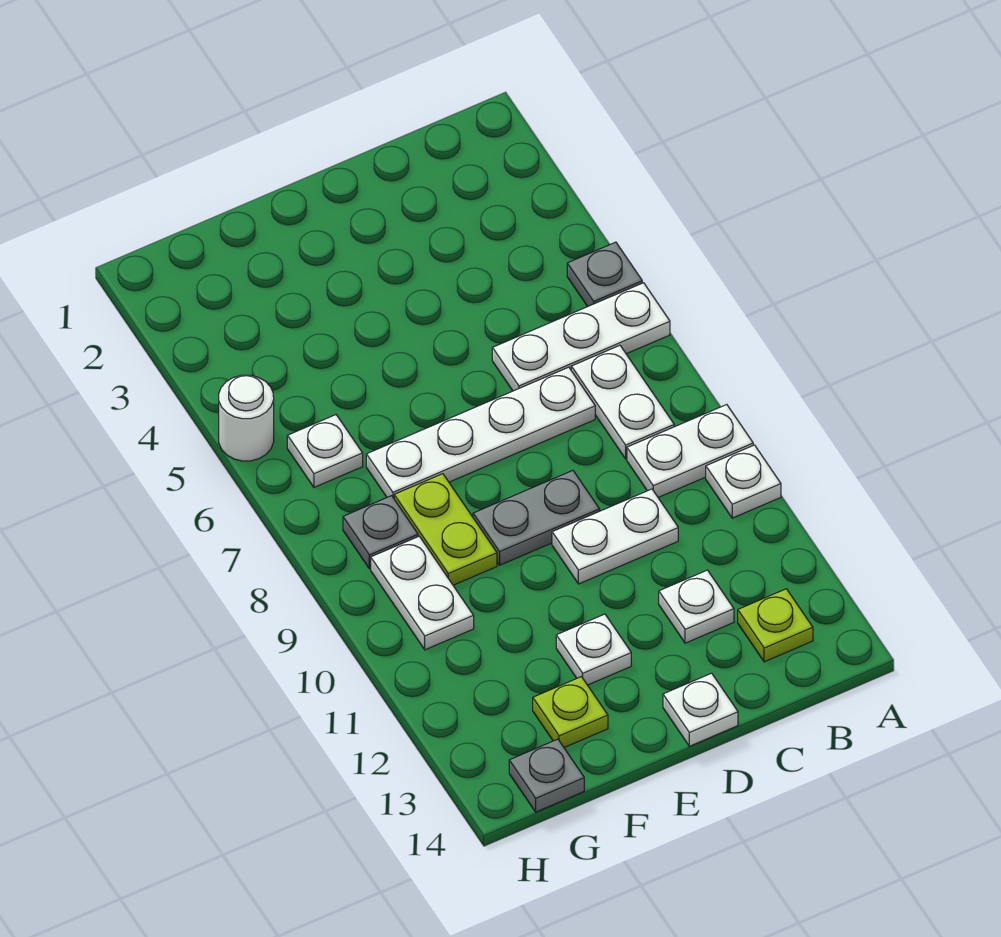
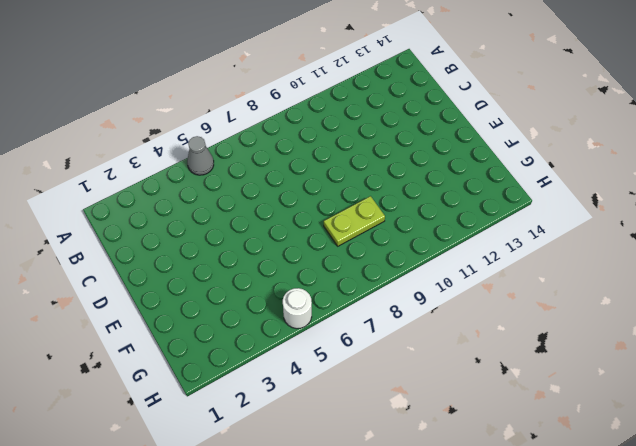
grey 1x1 cone [187,136,214,175] -> grey 1x1 plate [567,242,642,306]
none -> white 1x3 plate [492,283,670,391]
none -> white 1x2 plate [627,405,753,497]
none -> white 1x1 plate [706,445,781,518]

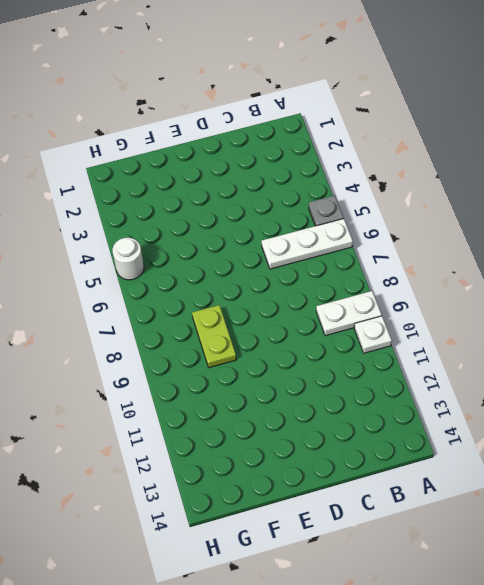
none -> white 1x2 plate [571,345,674,459]
none -> lime 1x1 plate [738,589,813,662]
none -> white 1x4 plate [366,367,595,498]

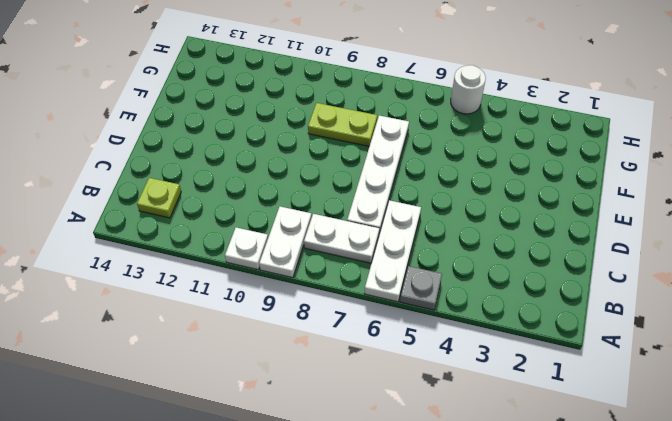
none -> white 1x2 plate [552,489,678,584]
none -> white 1x1 plate [659,570,734,643]
none -> grey 1x2 plate [473,471,600,565]

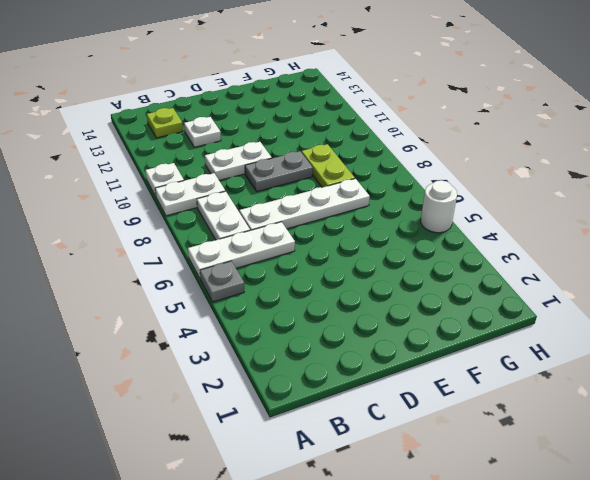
none -> white 1x1 plate [663,673,738,746]
none -> white 1x1 plate [556,614,631,685]
none -> lime 1x1 plate [533,677,608,748]

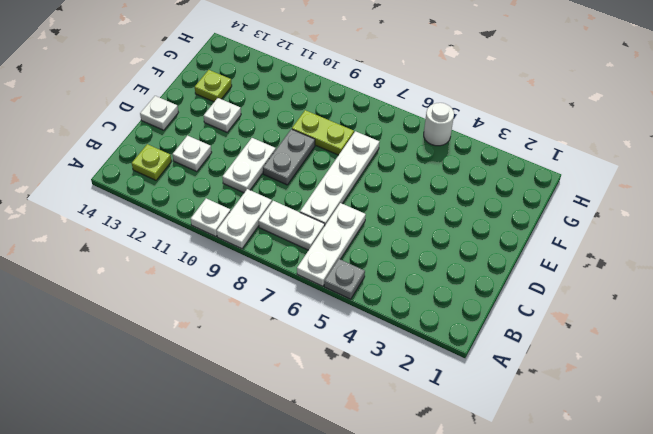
none -> white 1x1 plate [287,415,363,487]
none -> grey 1x1 plate [343,496,418,569]
none -> white 1x2 plate [371,536,474,650]

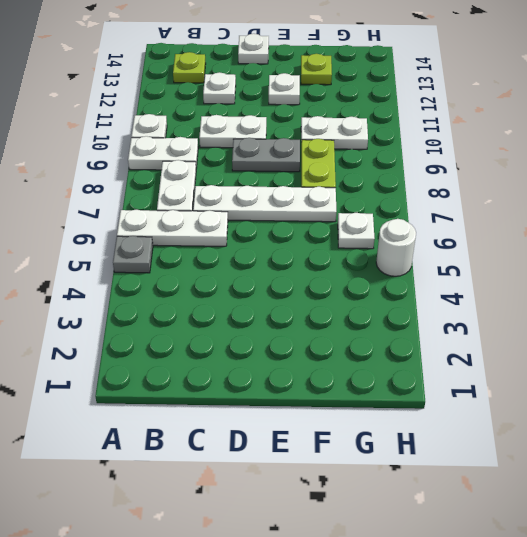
white 1x2 plate [301,116,368,149] -> white 1x2 plate turned to [371,536,474,650]
none -> grey 1x1 plate [343,496,418,569]
none -> grey 1x1 plate [509,739,584,812]

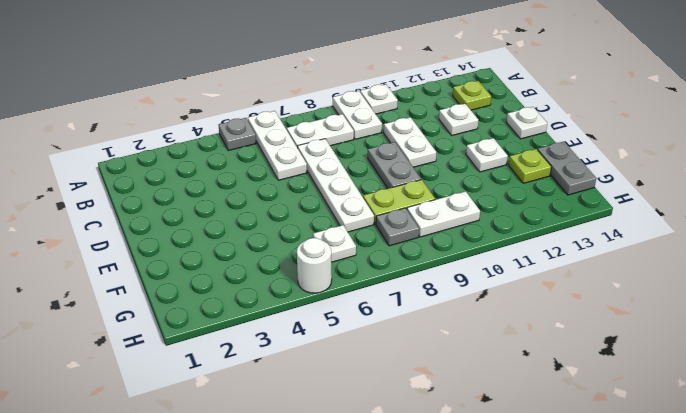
grey 1x2 plate [538,142,596,195] -> grey 1x1 plate [509,739,584,812]

